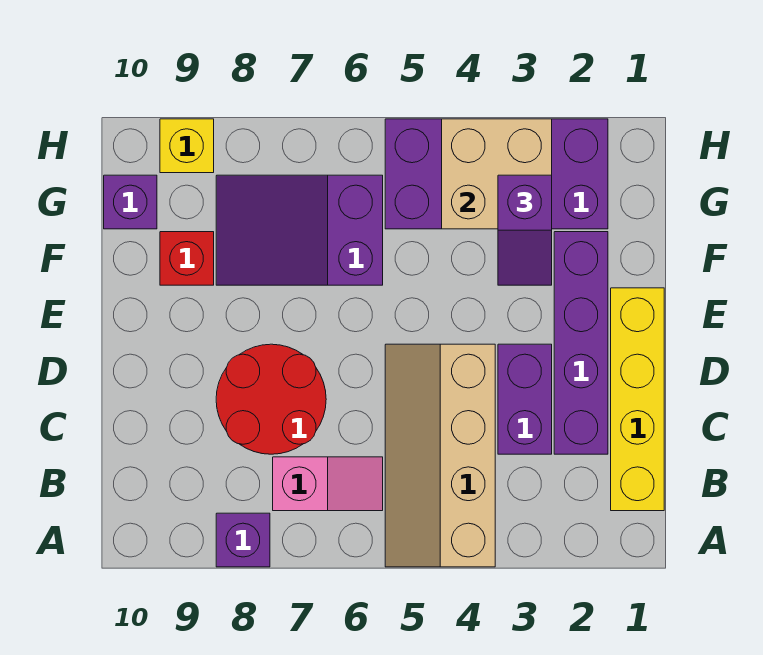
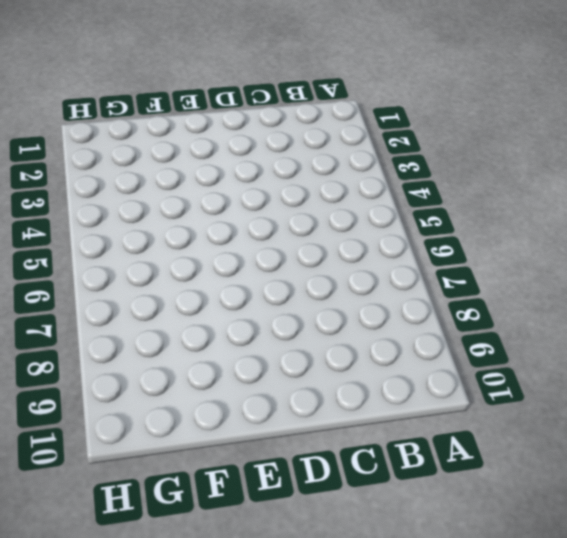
none -> tan 2x4 slope [385,344,495,567]
none -> purple 1x1 brick [216,513,270,567]
none -> yellow 1x4 brick [611,288,664,511]

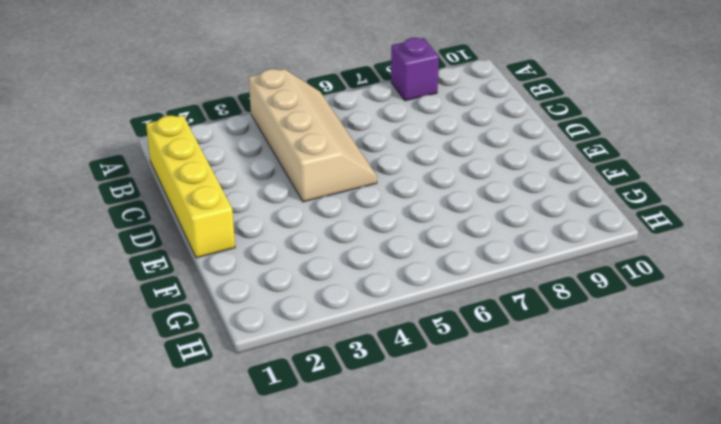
none -> pink 1x2 slope [273,457,383,511]
none -> purple 1x4 brick [554,232,608,454]
none -> purple 1x2 brick [498,344,552,454]

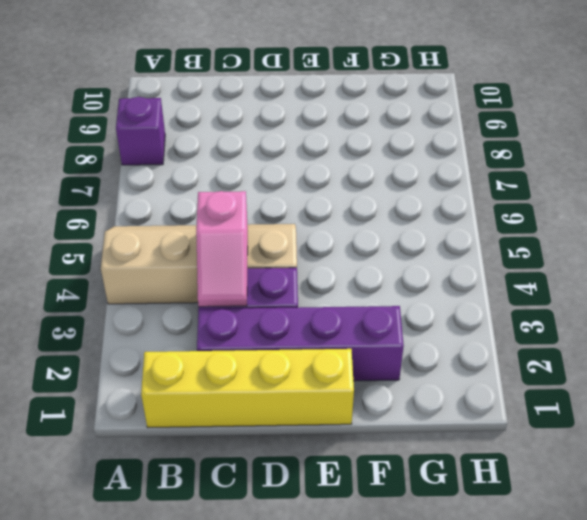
pink 1x2 slope [196,191,248,307] -> pink 1x2 slope moved to [273,457,383,511]
none -> red 2x2 round brick [216,344,326,454]
none -> purple 2x3 slope [216,175,383,285]
none -> red 1x1 brick [160,232,214,285]

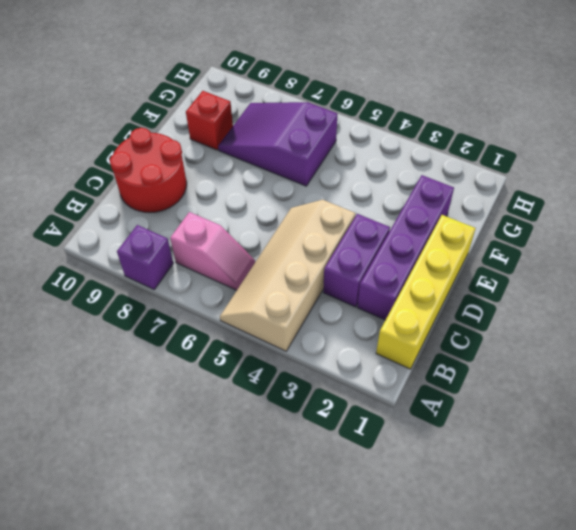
red 2x2 round brick [110,128,187,213] -> red 2x2 round brick moved to [216,344,326,454]
none -> purple 2x4 brick [385,119,608,229]
none -> purple 1x1 brick [104,175,157,229]
none -> yellow 1x1 brick [160,119,214,173]

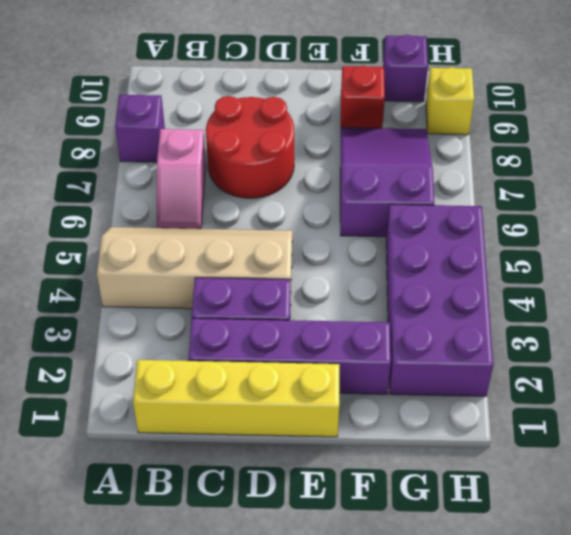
none -> tan 2x2 brick [442,119,552,229]
none -> purple 1x2 slope [498,175,552,285]

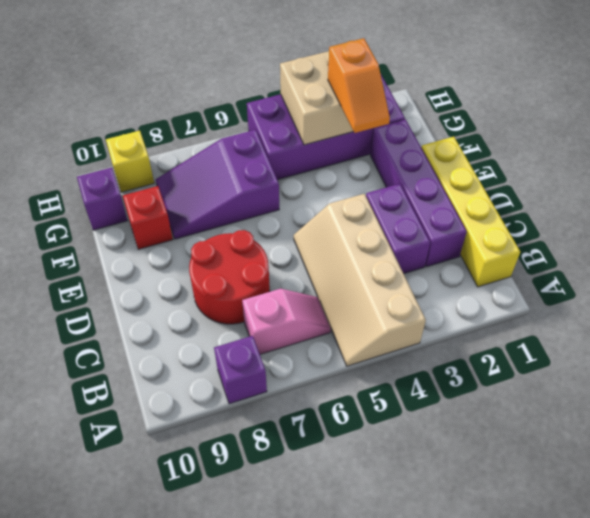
orange 1x2 slope [328,38,390,133] -> purple 1x2 slope [498,175,552,285]

